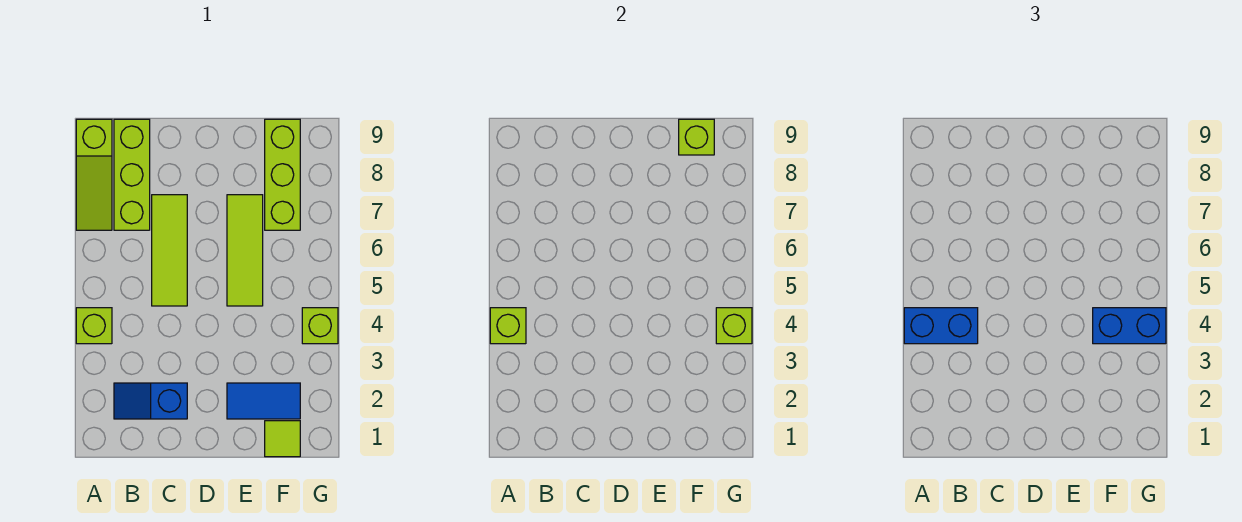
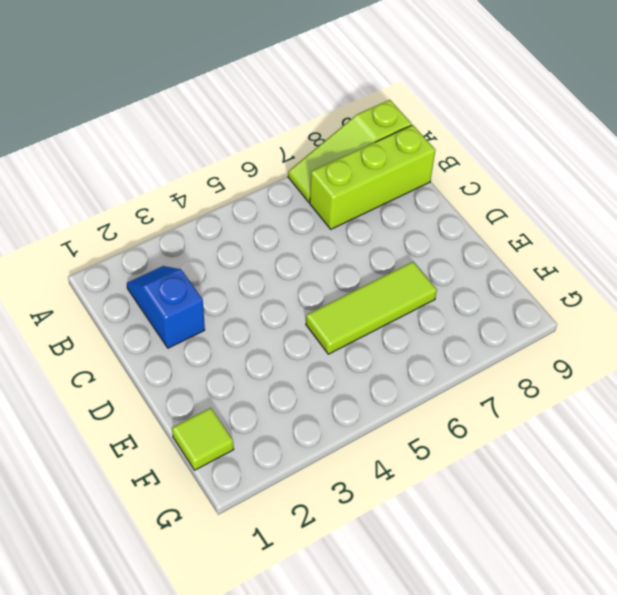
none -> lime 1x1 brick [76,308,112,344]
none -> lime 1x3 tile [152,195,187,306]
none -> blue 1x2 tile [227,383,300,419]

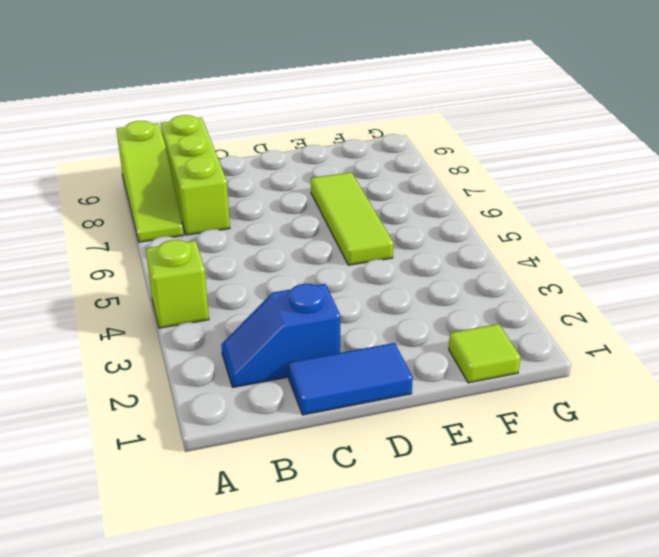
blue 1x2 tile [288,343,413,415] -> blue 1x2 tile moved to [227,383,300,419]
none -> lime 1x3 tile [152,195,187,306]
none -> lime 1x3 brick [265,119,300,230]
none -> lime 1x1 brick [302,308,338,344]

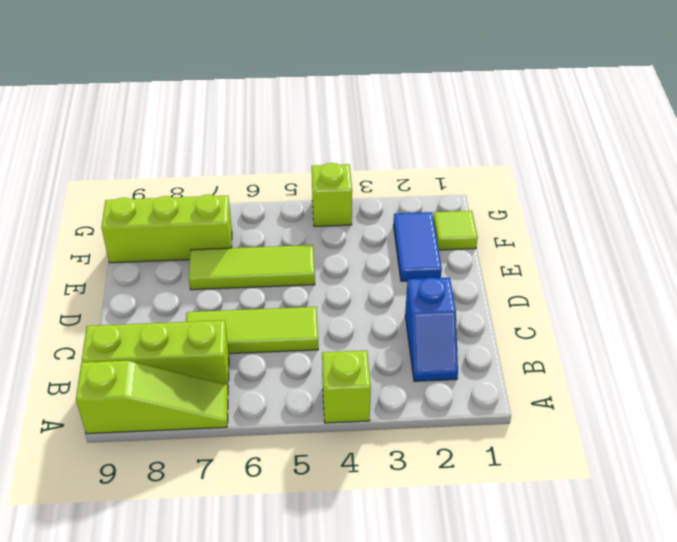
none -> lime 1x1 brick [490,308,526,344]
none -> lime 1x1 brick [679,119,714,155]
none -> lime 1x1 brick [716,308,752,344]

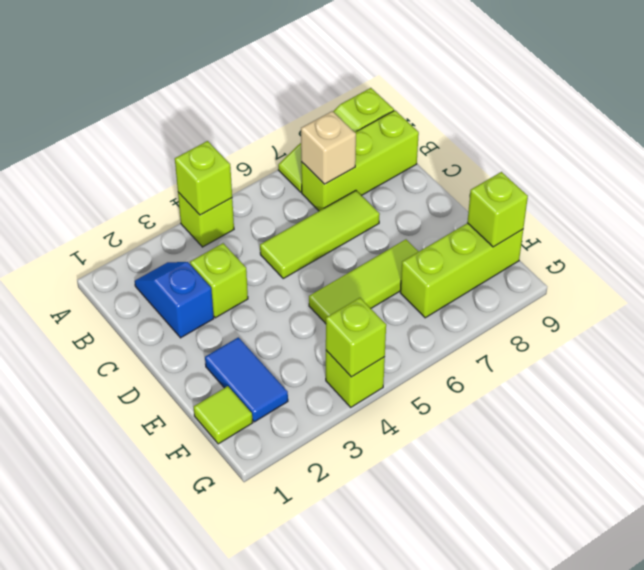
tan 1x1 brick [301,111,356,184] -> none
lime 1x1 brick [190,243,248,318] -> none
none -> blue 1x2 brick [904,308,978,344]
none -> blue 1x2 brick [1093,308,1166,344]

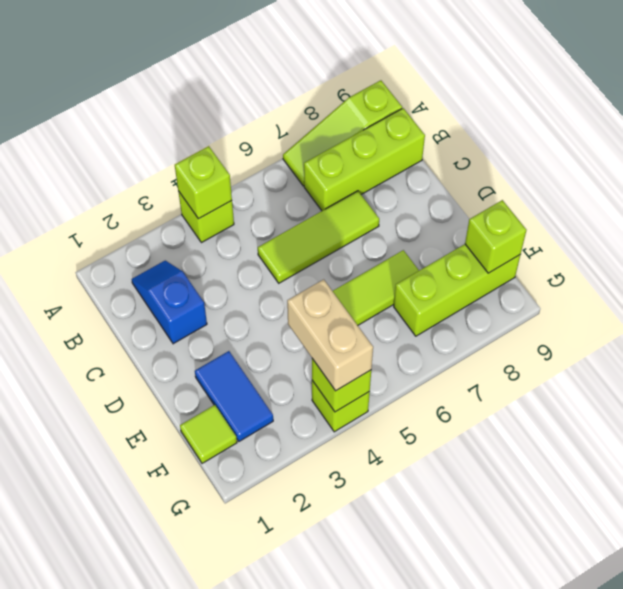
tan 1x2 brick [287,279,373,391] -> blue 1x2 brick [1093,308,1166,344]
none -> blue 1x2 brick [904,308,978,344]

